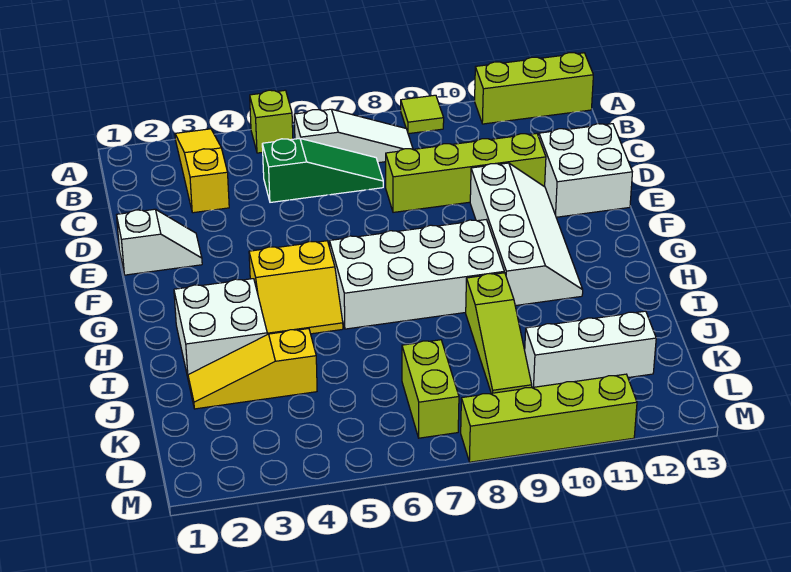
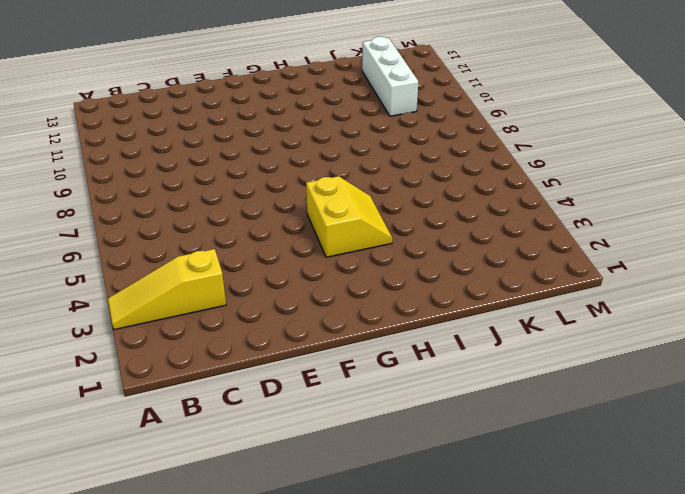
none -> lime 1x1 brick [250,90,293,153]
none -> lime 1x1 tile [401,95,444,134]
none -> lime 1x3 brick [475,53,593,124]

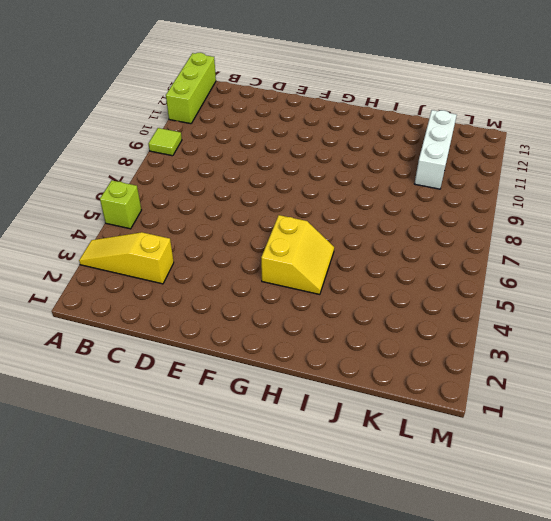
none -> white 1x3 slope [294,109,413,163]
none -> green 1x3 slope [262,139,383,202]
none -> lime 1x4 brick [386,133,546,212]

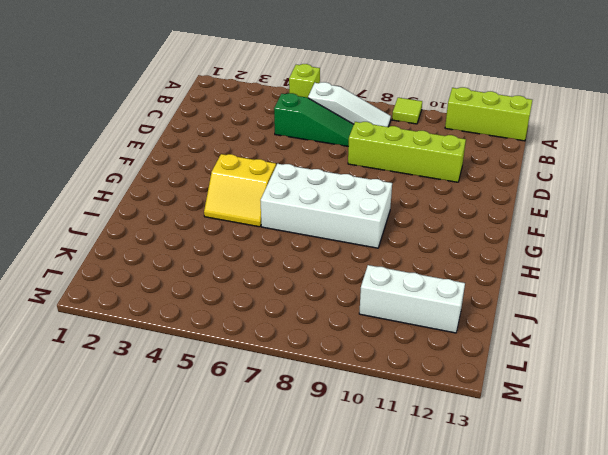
none -> yellow 1x3 slope [175,129,229,213]
none -> white 2x2 brick [539,124,632,217]
none -> white 1x2 slope [117,209,202,275]

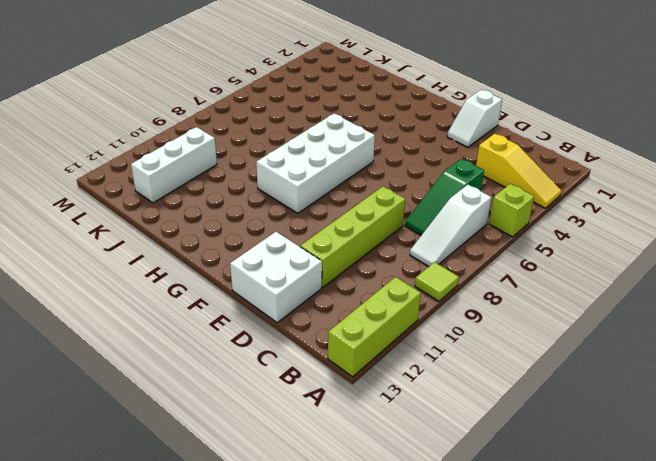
none -> white 2x4 slope [470,163,583,306]
none -> yellow 2x2 slope [249,241,343,334]
none -> white 2x2 brick [174,279,267,377]

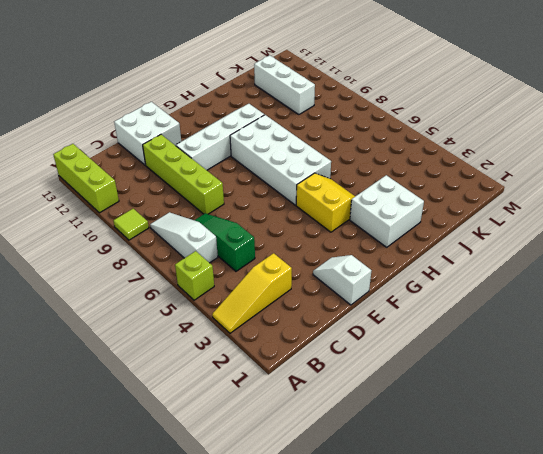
none -> lime 1x3 slope [466,273,532,393]
none -> yellow 1x3 slope [188,329,317,409]
none -> lime 1x2 brick [402,340,459,438]

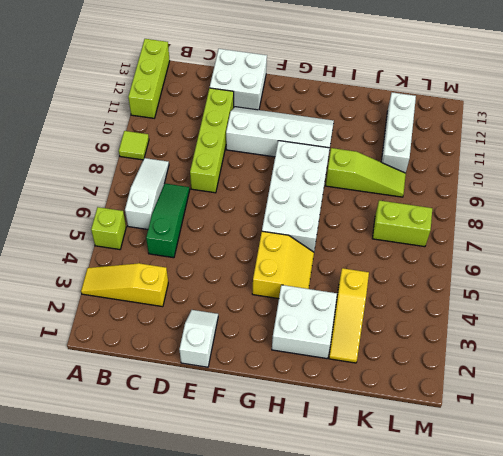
none -> lime 1x4 brick [461,374,637,462]

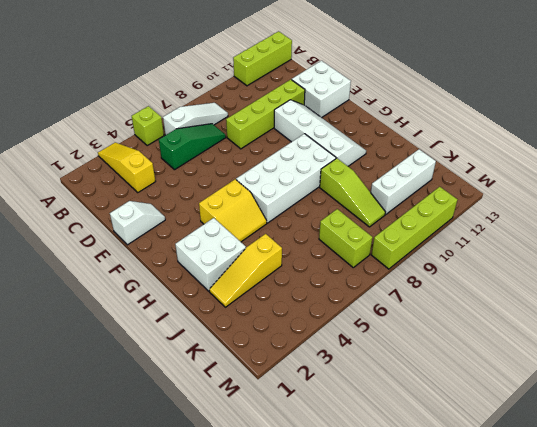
none -> lime 1x1 tile [401,95,444,134]

